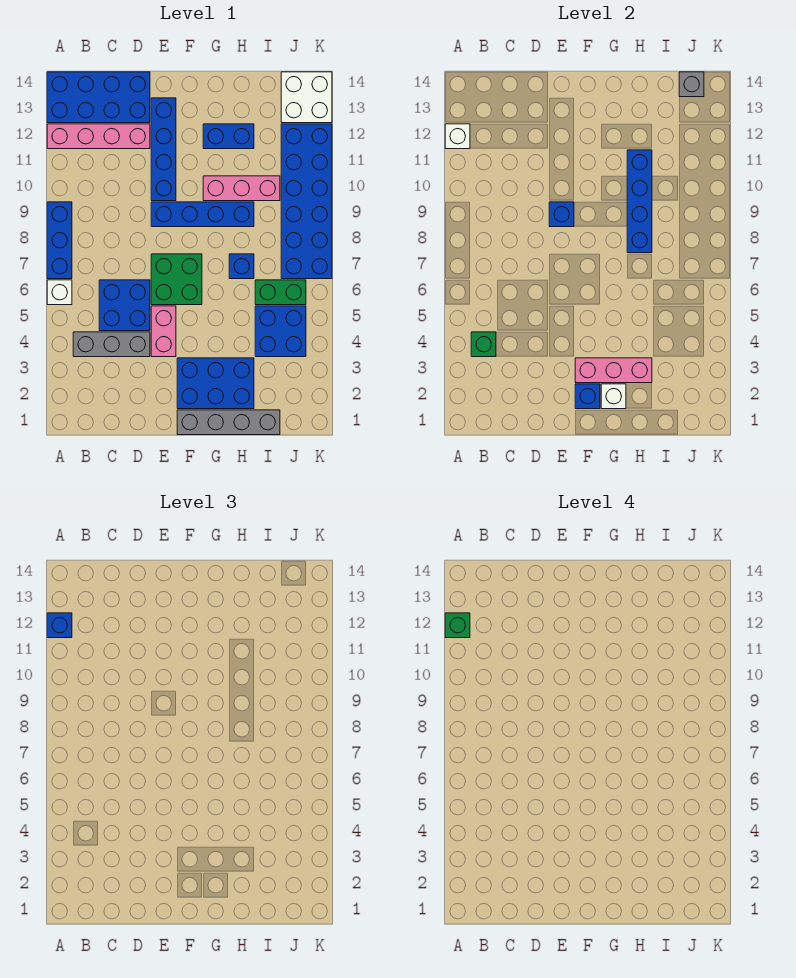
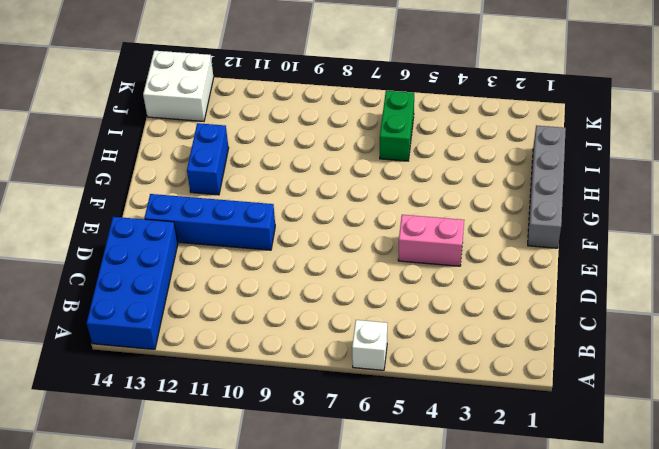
none -> blue 1x3 brick [47,202,72,279]
none -> pink 1x4 brick [47,124,150,149]
none -> grey 1x3 brick [73,332,150,357]

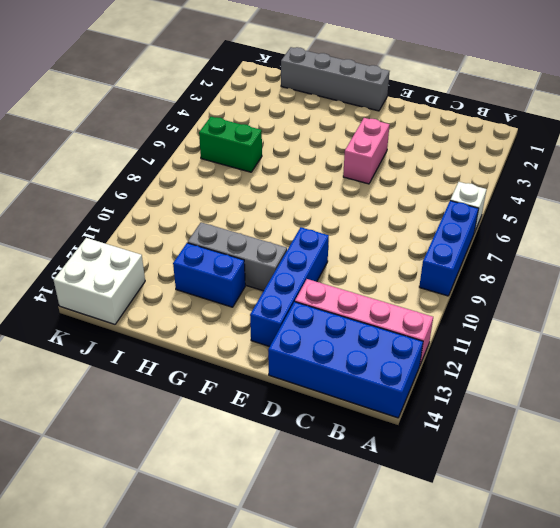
grey 1x3 brick [188,222,287,291] -> grey 1x3 brick moved to [73,332,150,357]
none -> blue 2x2 brick [99,280,150,331]
none -> green 2x2 brick [151,254,202,305]
none -> blue 1x4 brick [151,202,254,227]

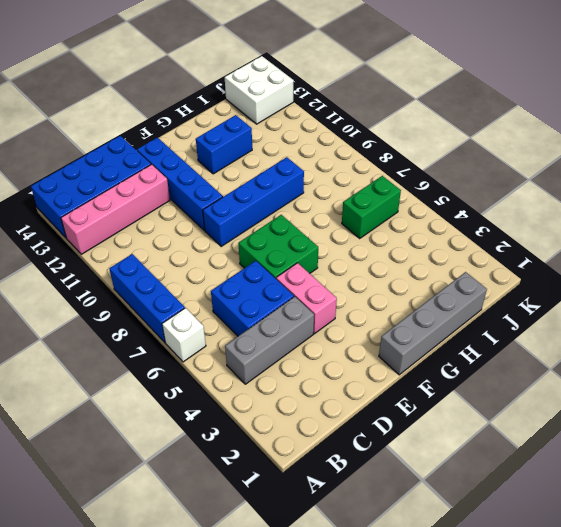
none -> blue 2x3 brick [177,358,254,409]
none -> pink 1x3 brick [203,176,280,201]
none -> blue 1x1 brick [229,254,254,279]

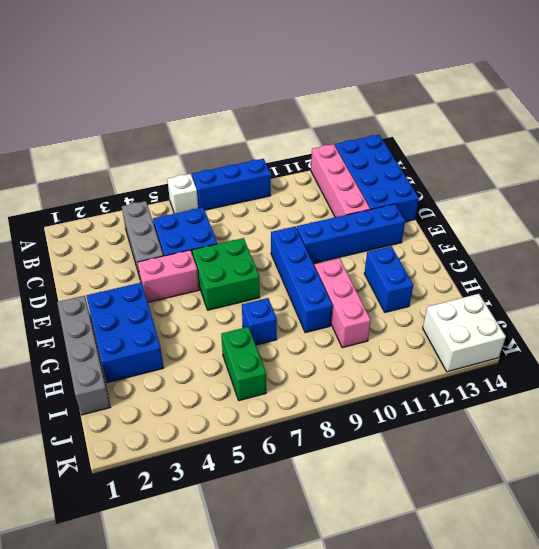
none -> blue 2x2 brick [255,306,306,357]
none -> blue 2x6 brick [281,124,332,279]
none -> white 1x1 brick [445,124,470,149]

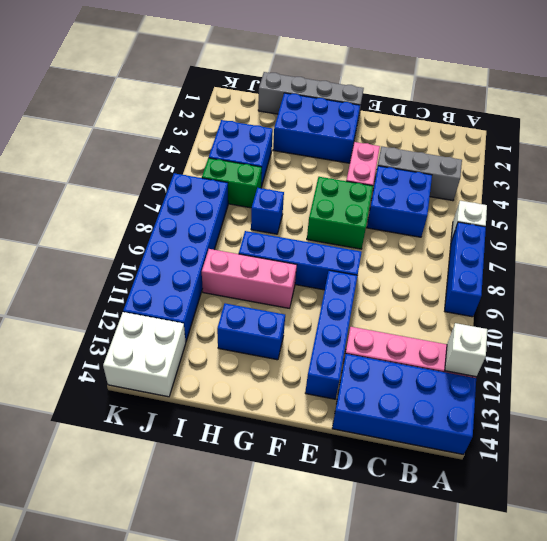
none -> green 1x1 brick [471,332,496,357]
none -> blue 1x1 brick [549,202,574,227]
none -> blue 1x1 brick [575,384,600,409]

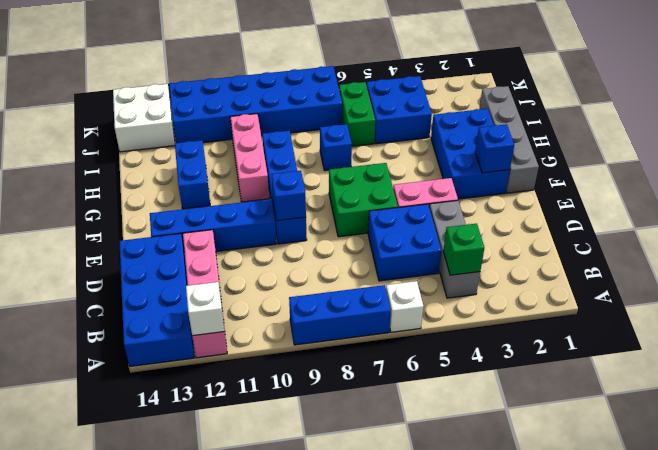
none -> pink 1x3 brick [575,358,652,383]
none -> white 1x1 brick [601,384,626,409]
none -> blue 1x4 brick [627,150,652,253]

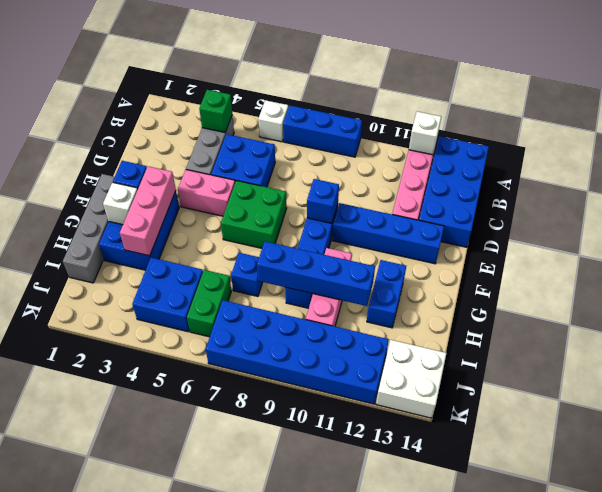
none -> grey 1x1 brick [679,72,704,97]
none -> blue 1x1 brick [47,613,72,638]
none -> green 1x1 brick [445,613,470,638]

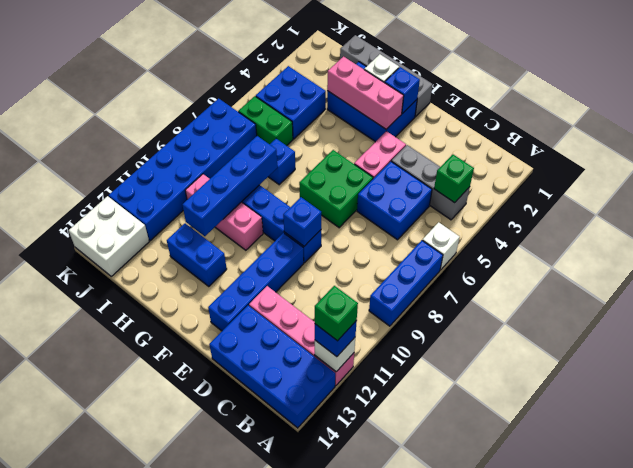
none -> grey 1x1 brick [679,72,704,97]

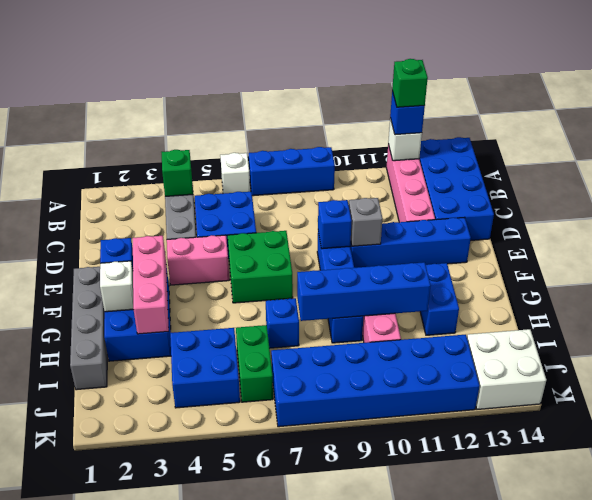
grey 1x1 brick [348,198,383,246] -> grey 1x1 brick moved to [679,72,704,97]

